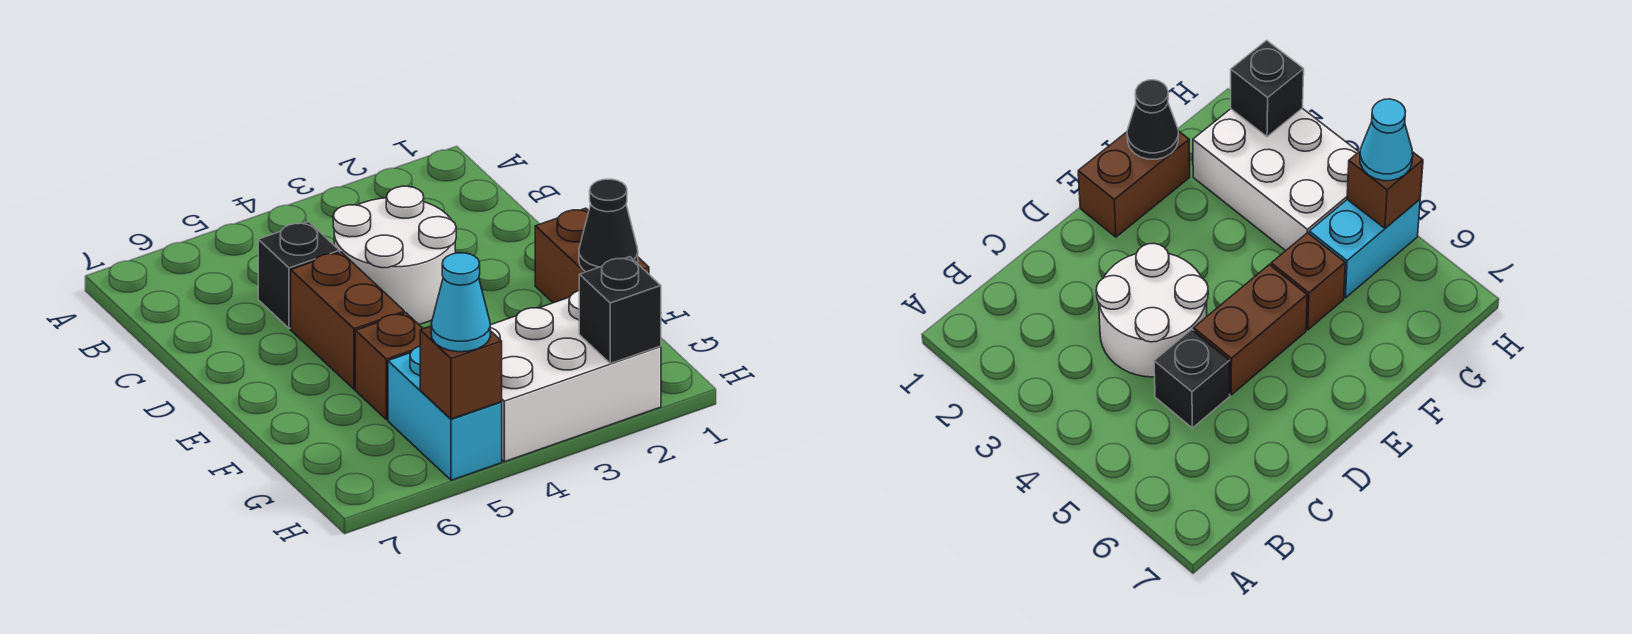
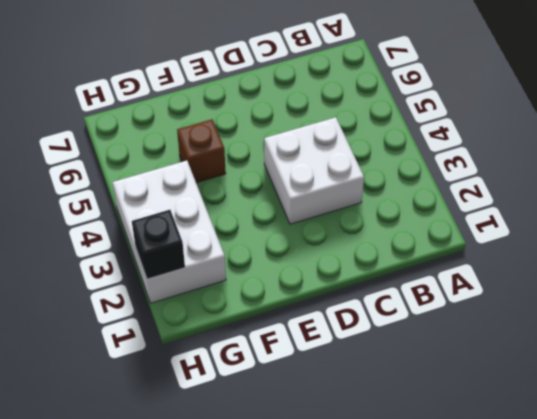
white 2x2 brick [264,117,364,224] -> white 2x2 round brick [333,186,456,324]
none -> black 1x1 brick [258,222,340,329]
none -> brown 1x2 brick [291,252,404,389]

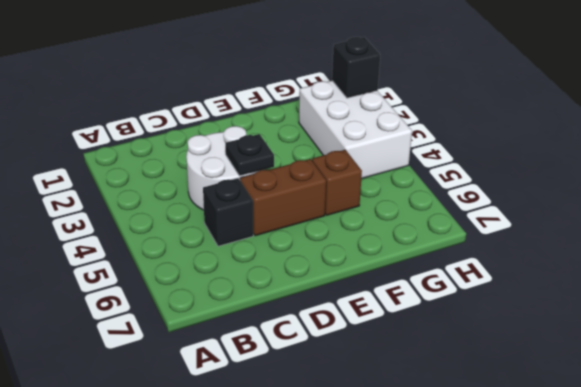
black 1x1 plate [225,134,274,176] -> none
none -> brown 1x2 brick [535,208,649,303]
none -> cyan 1x2 brick [388,346,502,480]

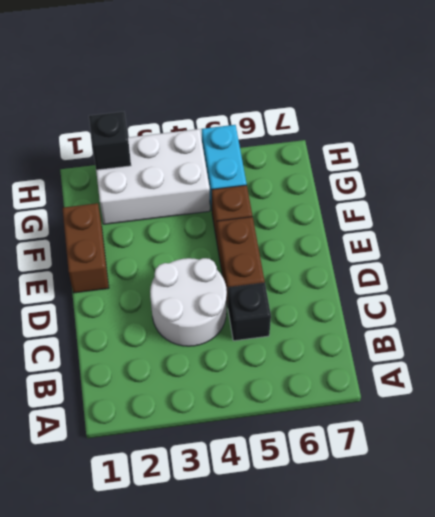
none -> black 1x1 cone [579,179,638,272]
none -> brown 1x1 brick [420,326,502,419]

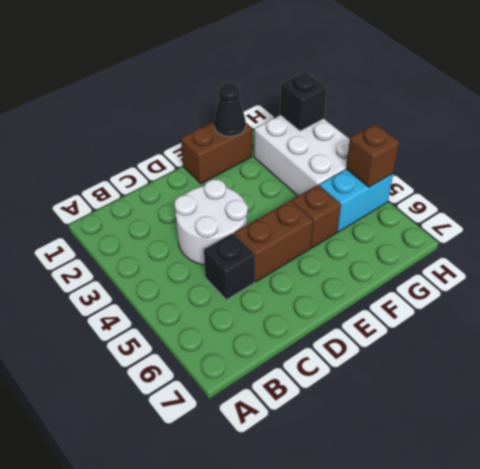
none -> cyan 1x1 cone [431,253,490,352]

